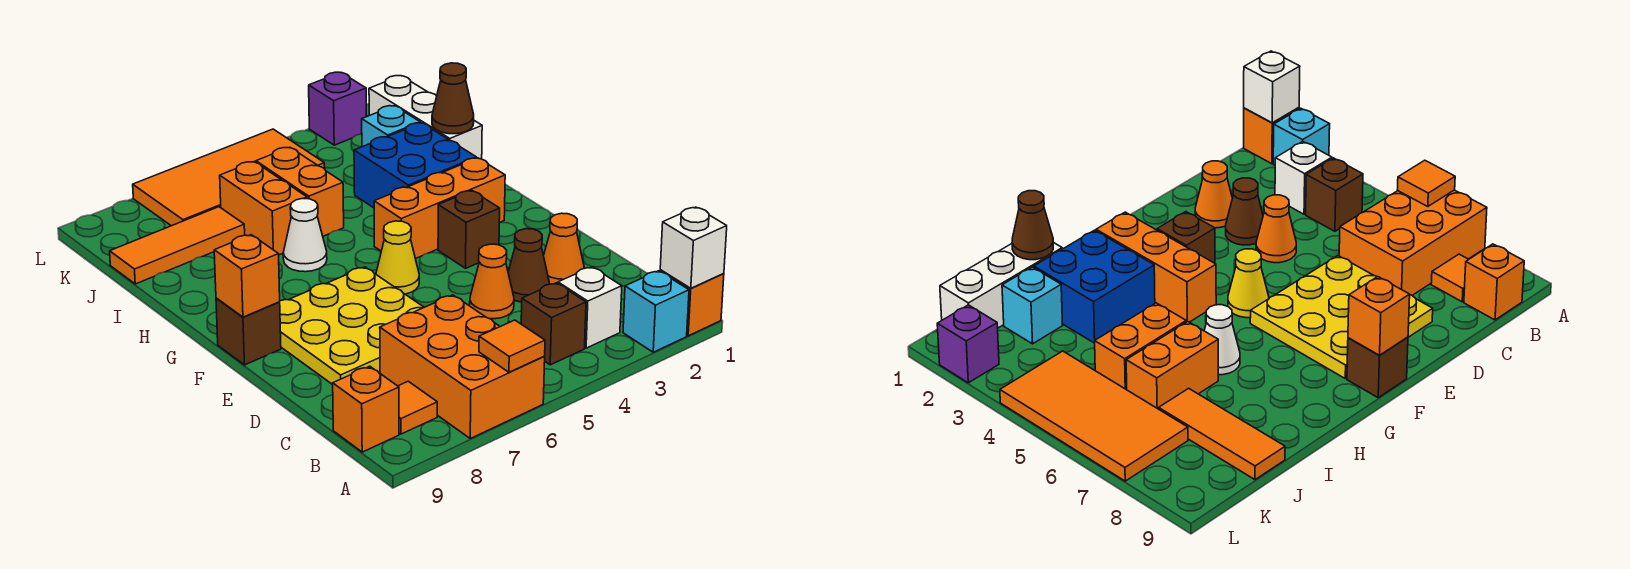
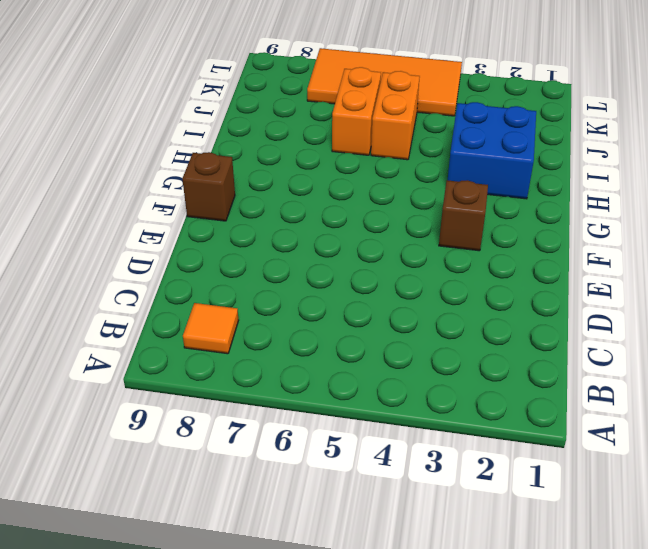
none -> orange 1x1 brick [660,270,724,336]
none -> cyan 1x1 brick [623,271,689,352]
none -> orange 2x3 brick [380,295,545,438]

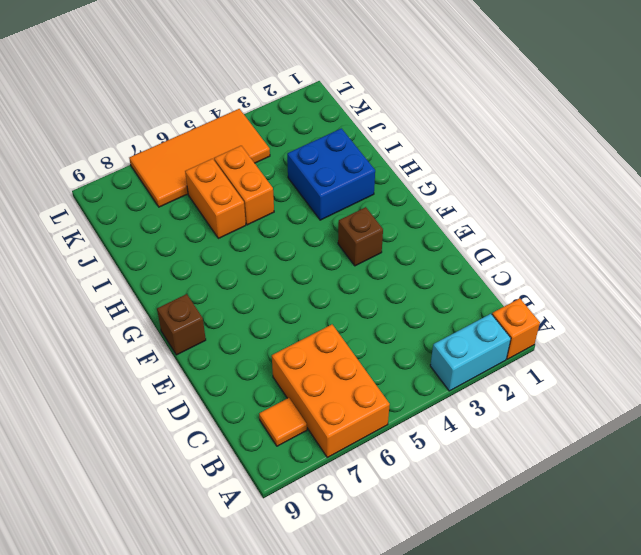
cyan 1x2 brick [430,314,511,391] -> cyan 1x1 brick [623,271,689,352]
none -> white 1x1 brick [558,267,622,348]
none -> brown 1x1 brick [521,283,586,365]
none -> orange 1x1 brick [333,366,399,452]

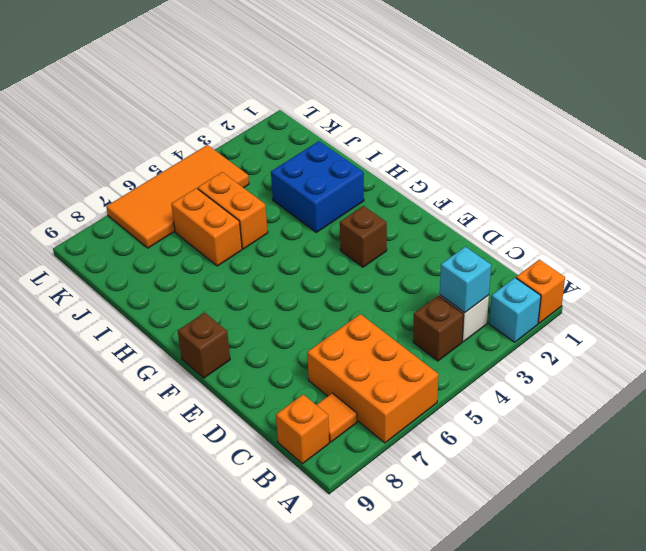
cyan 1x1 brick [440,247,491,313] -> cyan 1x1 brick moved to [362,106,420,147]
none -> orange 1x1 cone [544,213,584,284]
none -> brown 1x1 cone [508,229,549,302]
none -> orange 1x1 cone [470,244,514,319]

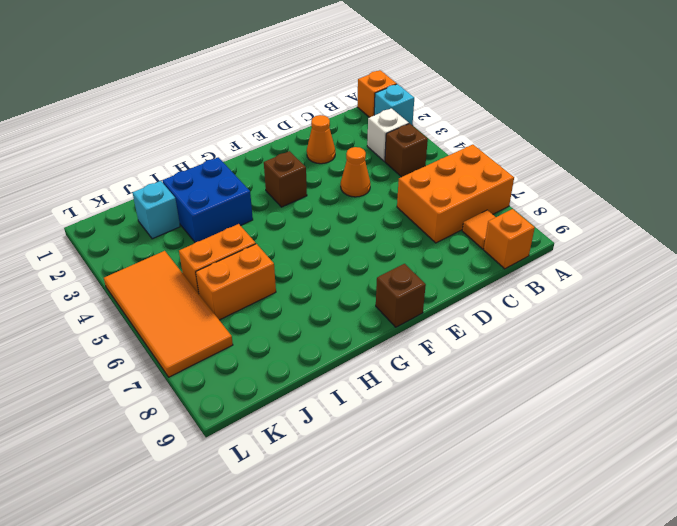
none -> brown 1x1 cone [508,229,549,302]
none -> yellow 3x3 plate [280,267,424,385]
none -> yellow 1x1 cone [376,221,419,294]

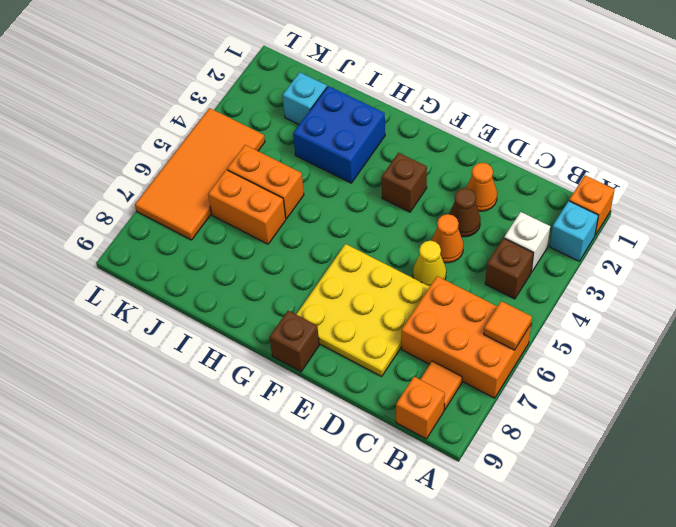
yellow 1x1 cone [413,241,446,286] -> yellow 1x1 cone moved to [376,221,419,294]
none -> orange 1x3 brick [374,158,505,259]
none -> white 1x1 cone [283,198,327,272]
none -> white 1x3 brick [369,76,482,159]

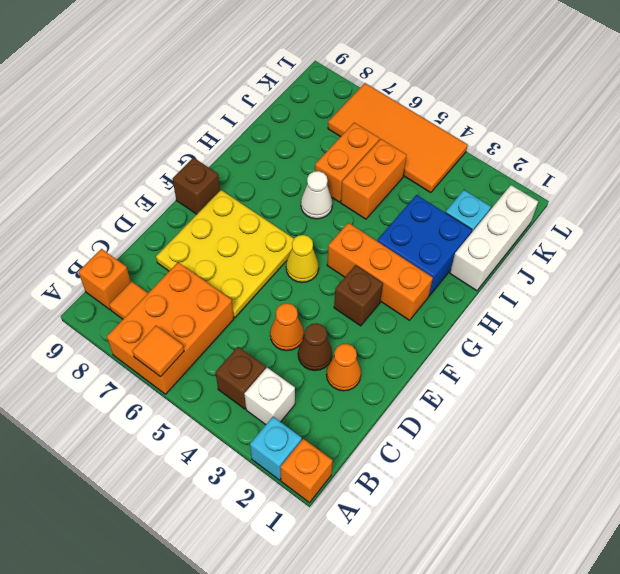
none -> orange 1x3 tile [110,207,245,284]
none -> purple 1x1 brick [309,72,366,145]
none -> white 1x1 brick [660,207,727,288]

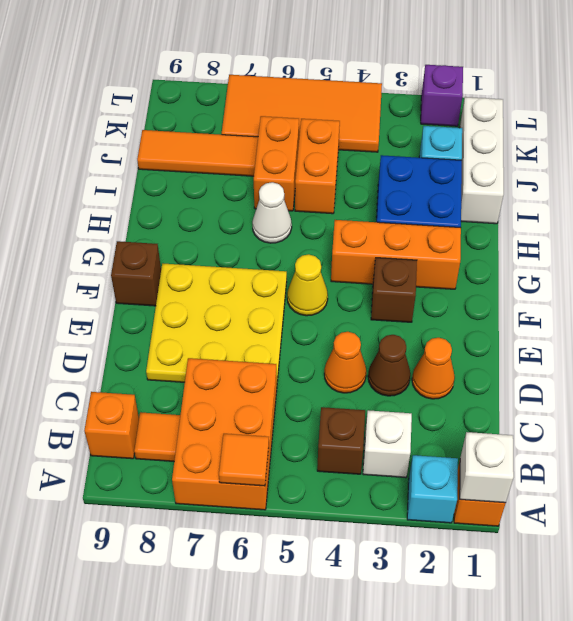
none -> orange 1x1 brick [214,235,280,317]
none -> brown 1x1 cone [432,63,474,134]

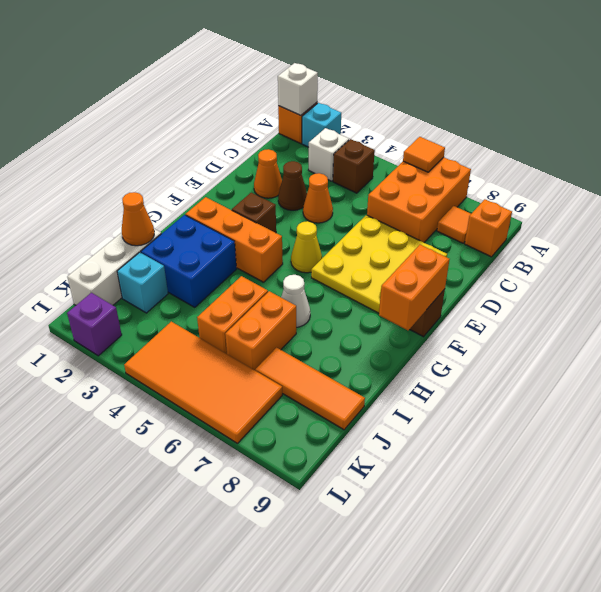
orange 1x2 brick [379,245,450,330] -> orange 1x1 brick [214,235,280,317]
orange 1x1 cone [122,192,154,246] -> brown 1x1 cone [432,63,474,134]

